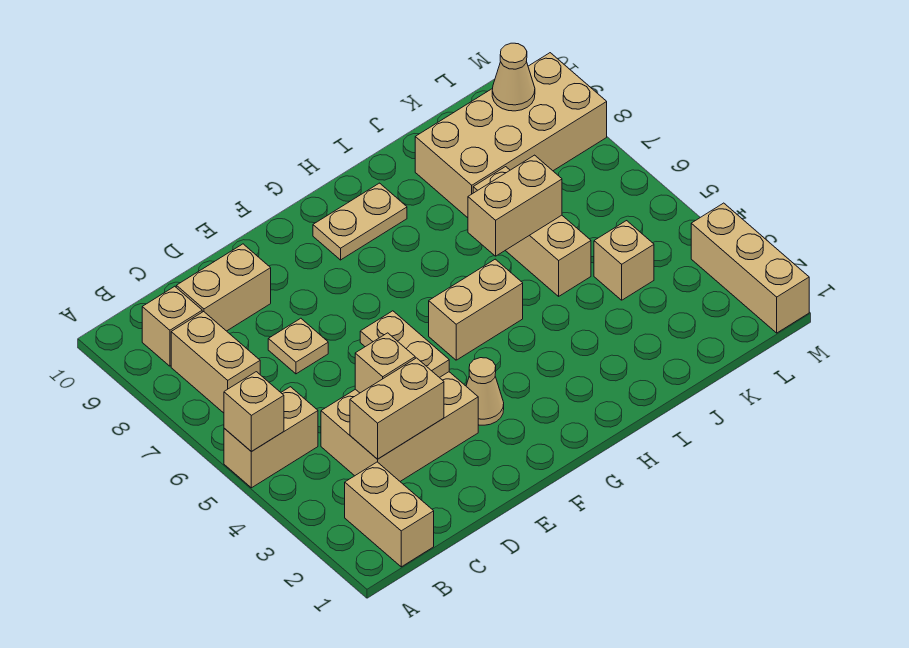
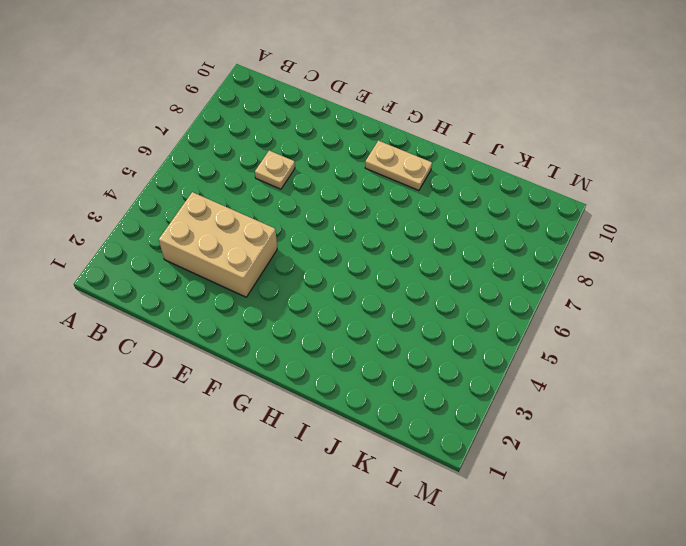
none -> tan 1x2 brick [224,387,318,488]
none -> tan 1x2 brick [345,462,434,567]
none -> tan 1x2 brick [171,312,260,413]

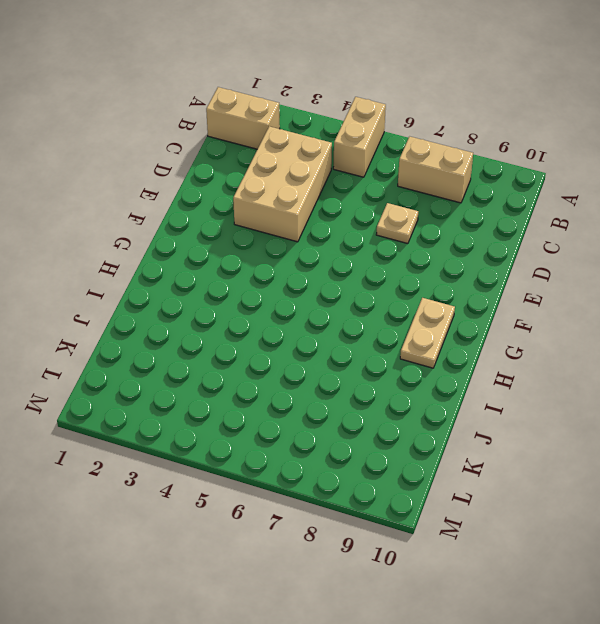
none -> tan 1x1 brick [142,286,202,366]
none -> tan 1x2 brick [176,244,271,331]
none -> tan 1x1 cone [466,358,504,425]

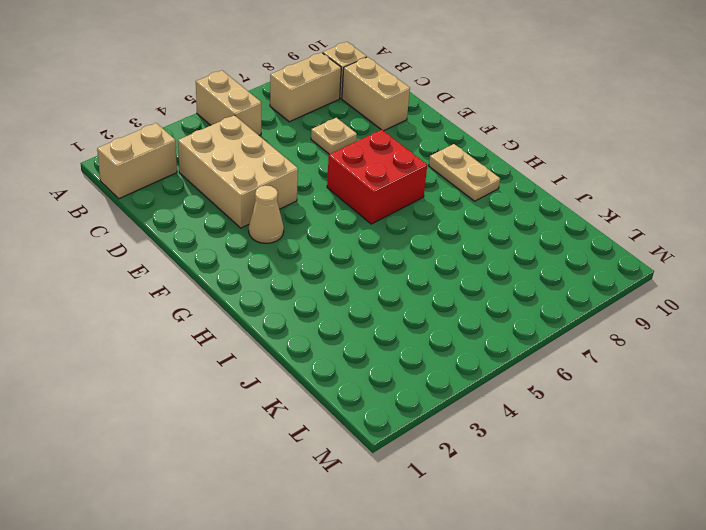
red 2x2 brick [327,130,427,224] -> none
none -> tan 1x2 brick [429,259,523,360]
none -> tan 1x3 brick [473,167,591,296]
none -> tan 2x4 brick [415,53,607,218]

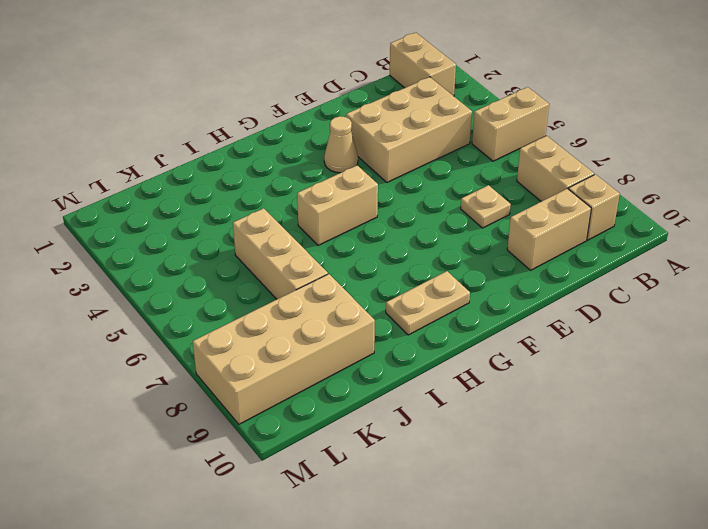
none -> tan 1x1 brick [594,221,654,300]
none -> tan 1x3 brick [691,203,809,333]
none -> tan 1x1 brick [224,372,284,452]

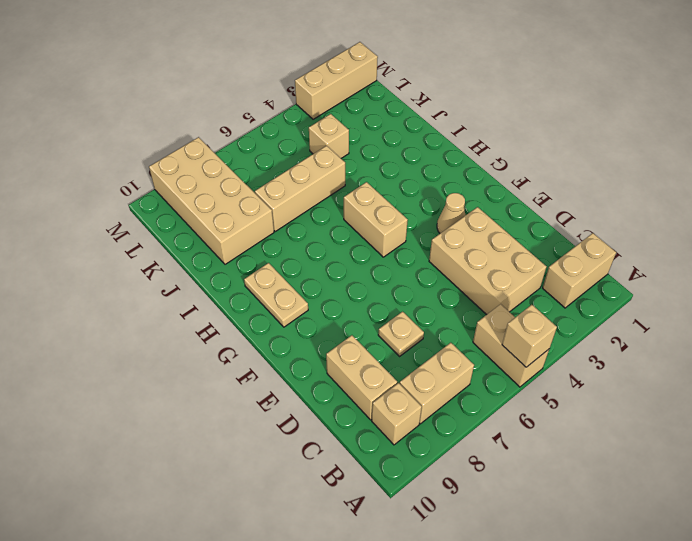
none -> tan 1x2 brick [350,358,444,459]
none -> tan 1x1 brick [355,333,415,393]
none -> tan 1x2 plate [360,311,449,378]

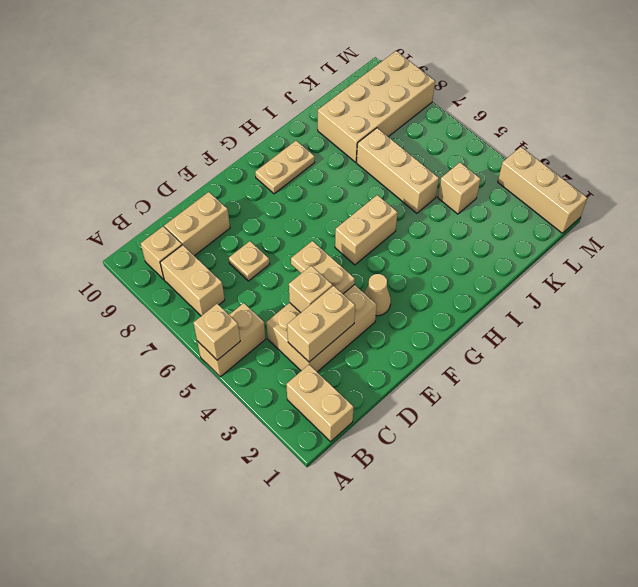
none -> tan 1x2 brick [468,155,562,256]
none -> tan 1x1 cone [492,43,535,111]

